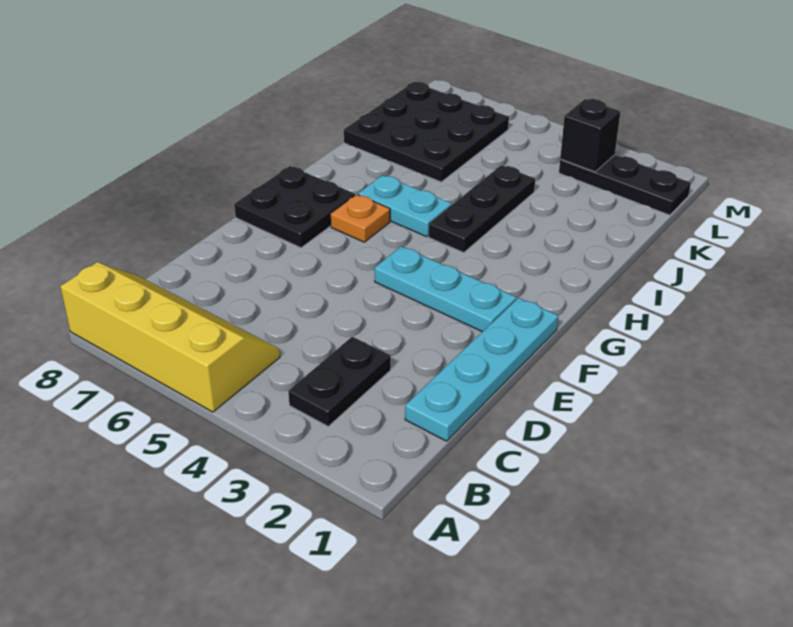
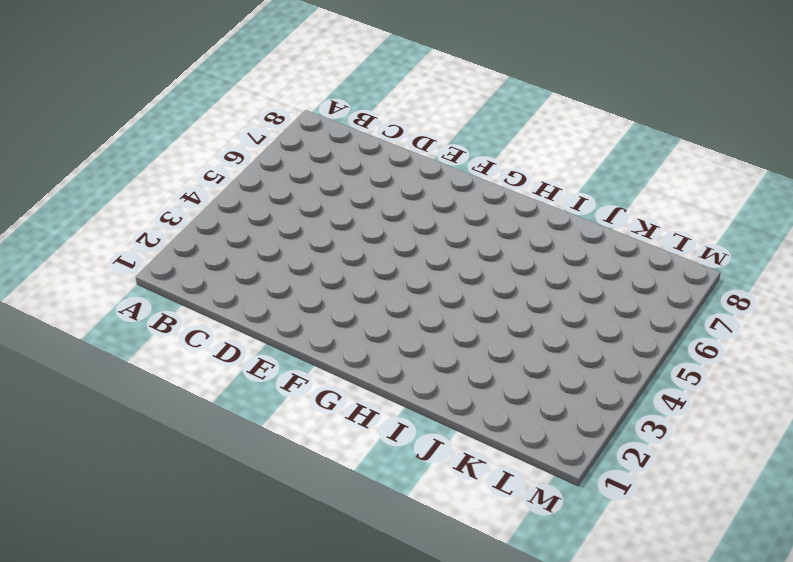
none -> yellow 2x4 slope [60,262,280,412]
none -> black 1x2 plate [288,337,391,426]

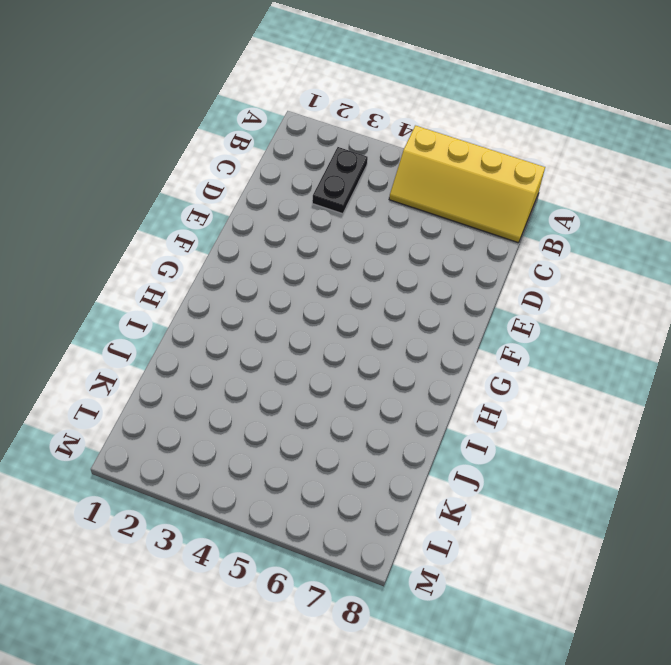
none -> cyan 1x4 plate [405,298,558,441]
none -> cyan 1x3 plate [375,246,516,332]

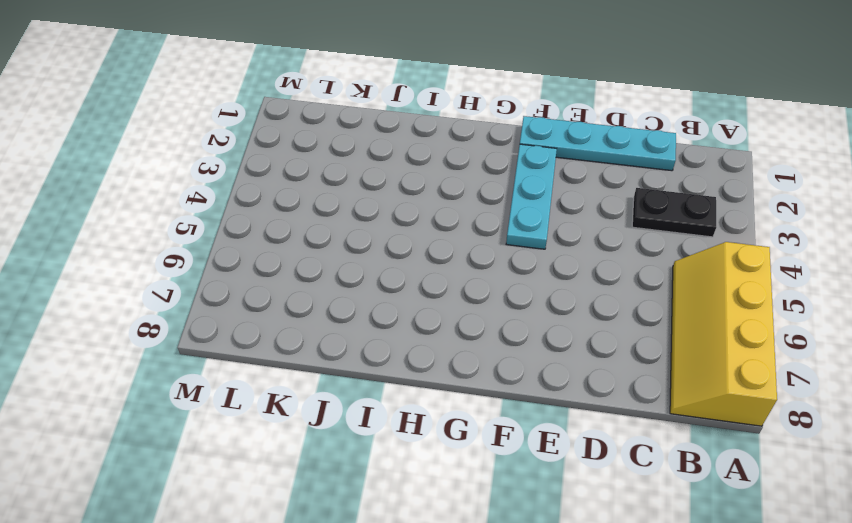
none -> black 2x2 plate [234,166,355,248]
none -> orange 1x1 plate [331,194,390,242]

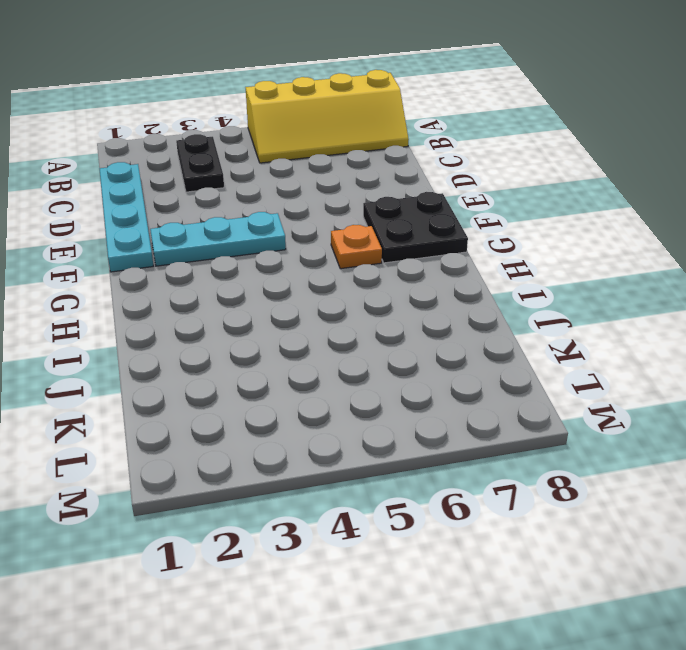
none -> black 1x3 plate [429,165,535,253]
none -> cyan 1x2 plate [358,175,451,237]

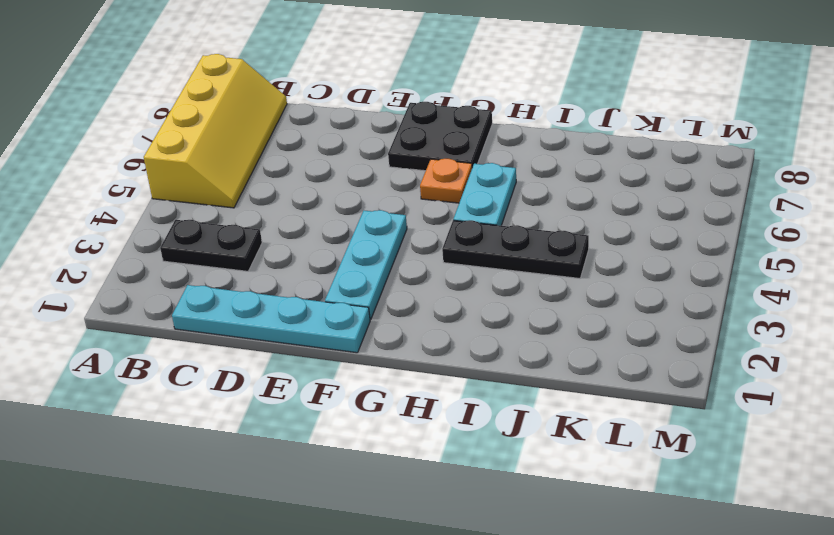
none -> black 3x3 plate [344,82,509,182]
none -> black 1x3 plate [559,155,691,215]

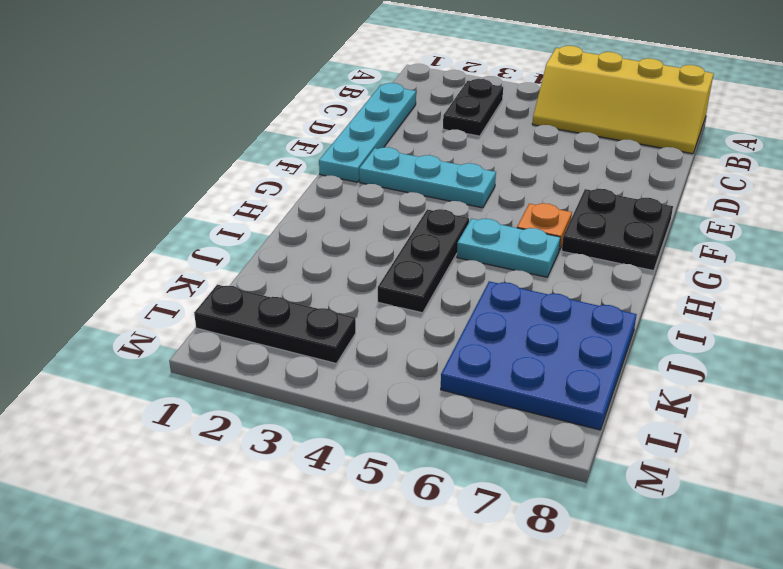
blue 3x3 plate [441,281,637,430] -> black 3x3 plate [344,82,509,182]
none -> black 1x1 brick [560,99,620,172]

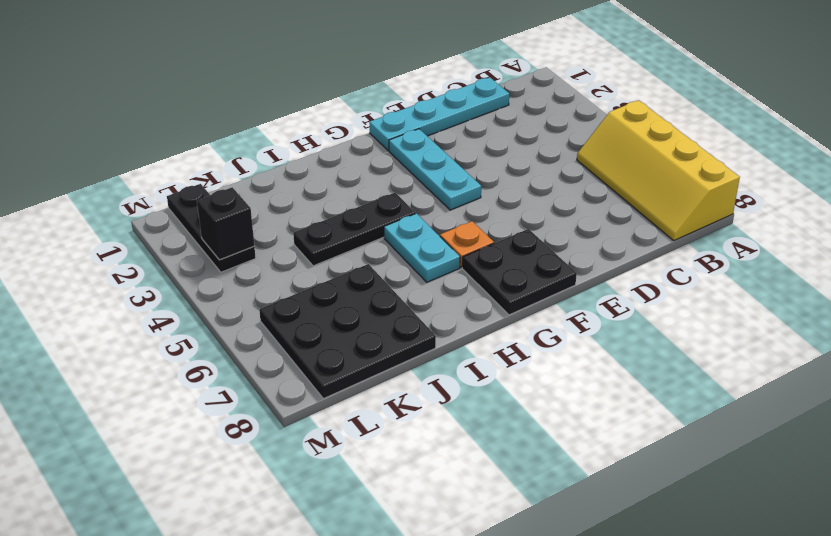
none -> black 1x2 plate [288,337,391,426]

